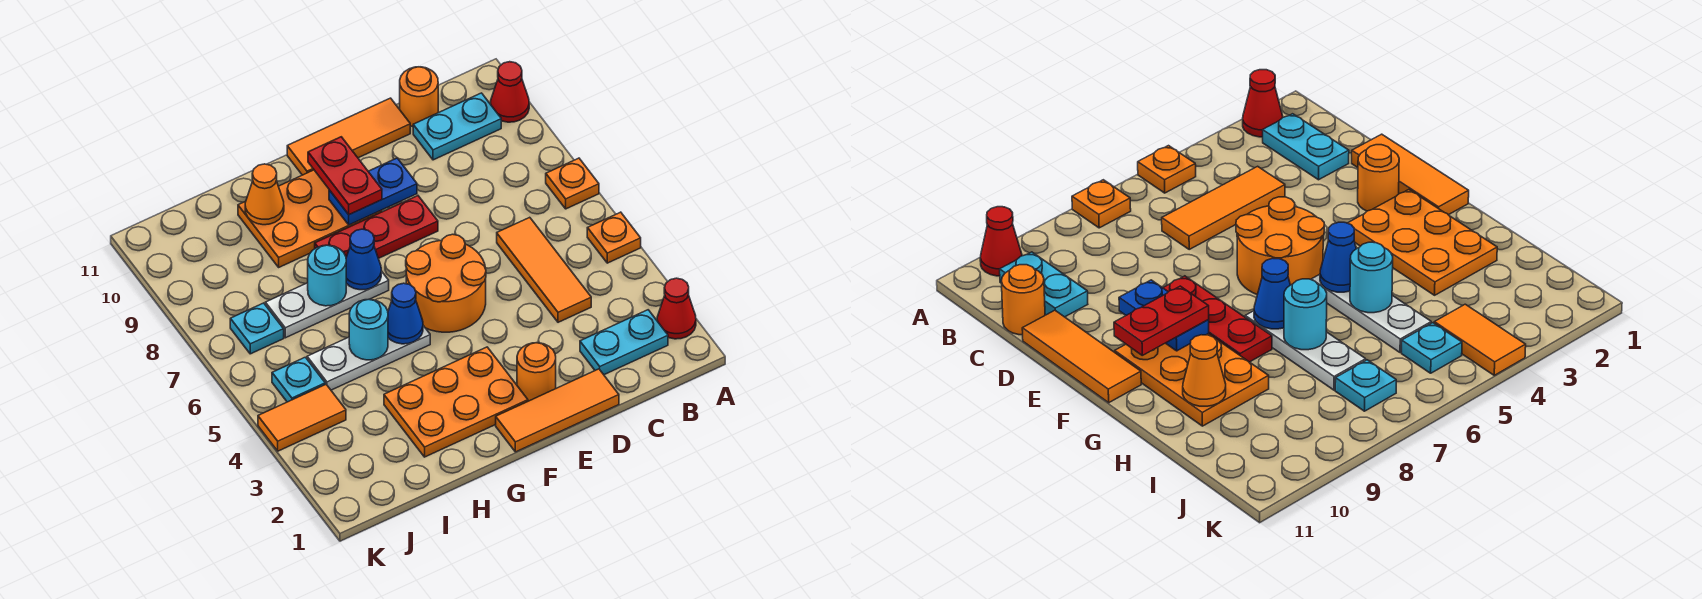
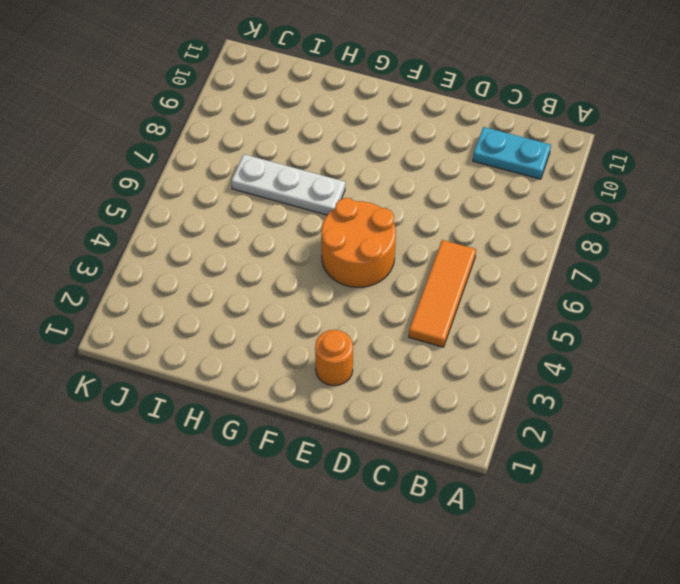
none -> red 1x1 cone [657,278,696,339]
none -> orange 1x1 plate [587,212,641,263]
none -> orange 1x1 plate [546,158,599,209]

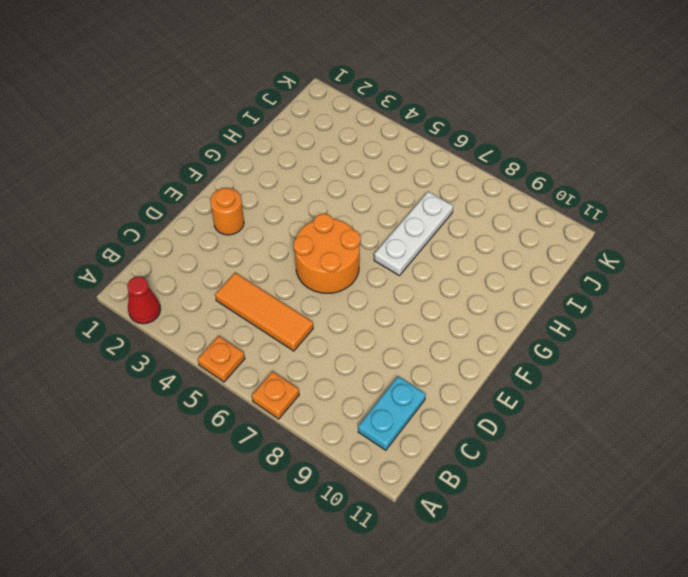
none -> red 1x1 cone [491,62,529,122]
none -> cyan 1x2 plate [580,310,668,375]
none -> orange 1x1 round brick [400,67,438,127]

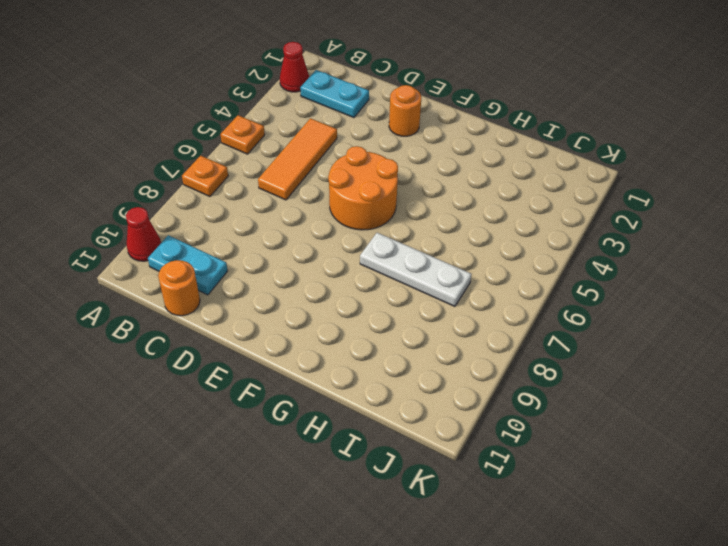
none -> orange 1x3 tile [496,369,619,452]
none -> orange 1x3 tile [287,98,410,175]
none -> red 1x3 plate [315,196,438,258]

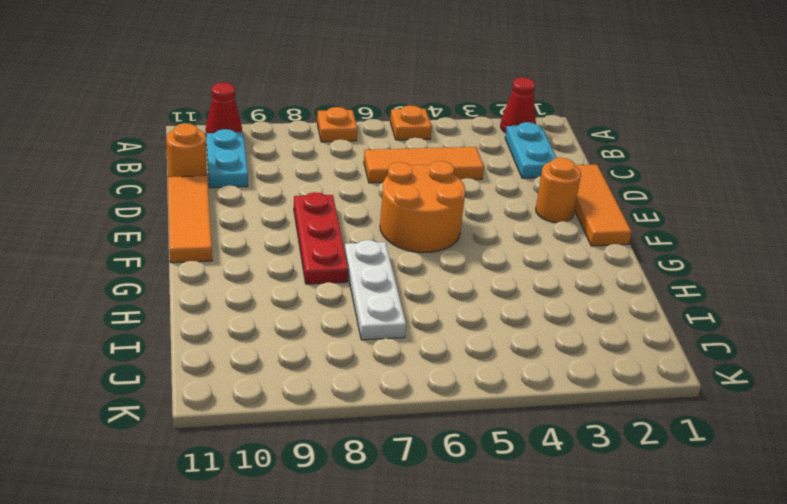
none -> orange 2x3 plate [384,347,528,457]
none -> orange 2x3 plate [238,170,382,267]
none -> white 1x3 plate [307,326,430,390]

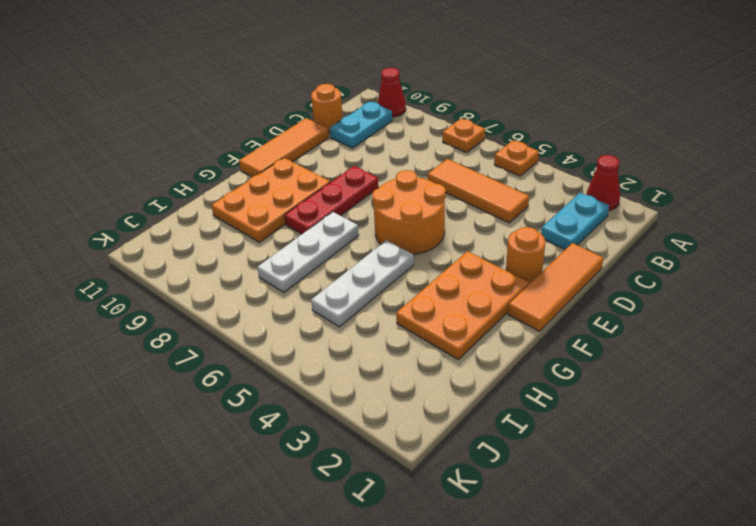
none -> orange 1x2 tile [258,384,346,451]
none -> cyan 1x1 plate [272,357,325,402]
none -> cyan 1x1 plate [230,303,284,354]

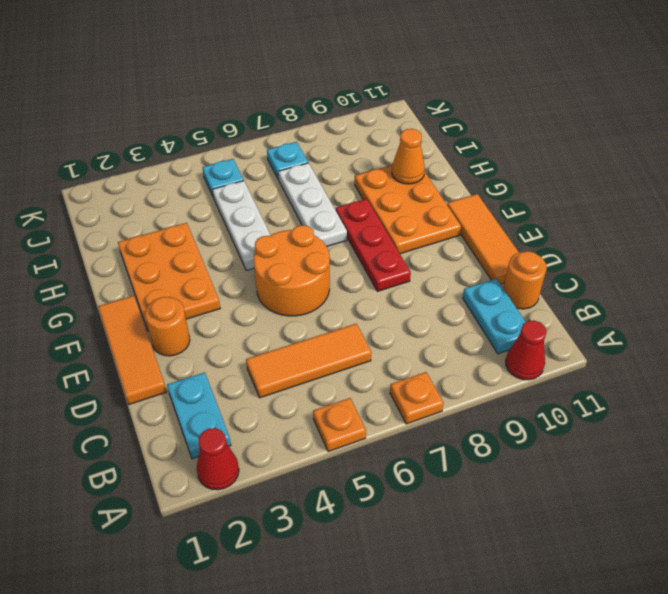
none -> orange 1x2 tile [258,384,346,451]
none -> blue 1x2 plate [329,158,417,225]
none -> blue 1x1 cone [388,283,423,344]

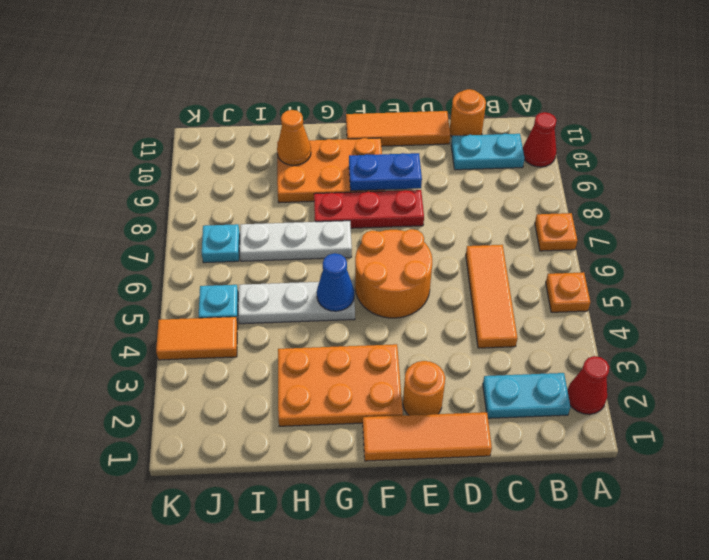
none -> blue 1x1 cone [346,229,381,290]
none -> cyan 1x1 round brick [349,299,388,360]
none -> cyan 1x1 round brick [308,245,346,306]

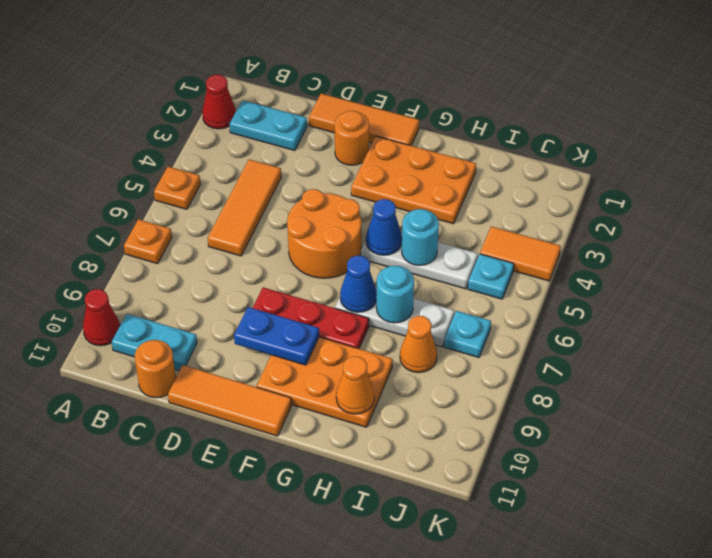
orange 1x1 cone [400,316,437,373] -> none
none -> red 1x2 plate [308,137,382,215]

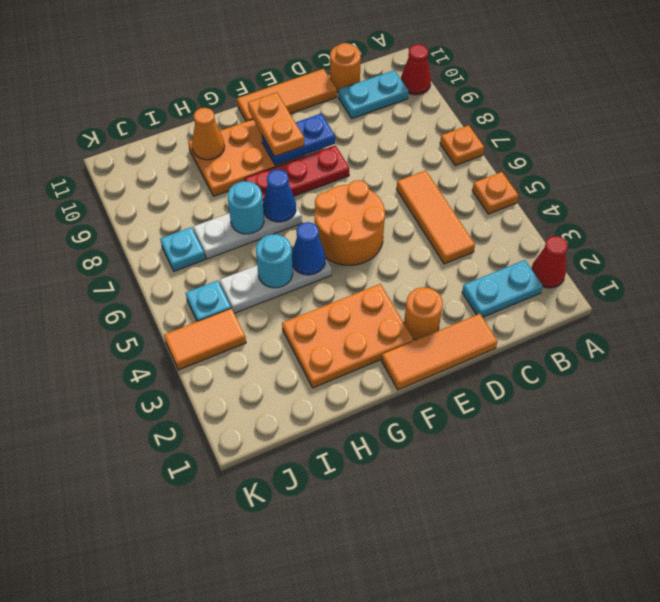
orange 1x2 plate [248,92,304,156] -> red 1x2 plate [308,137,382,215]

